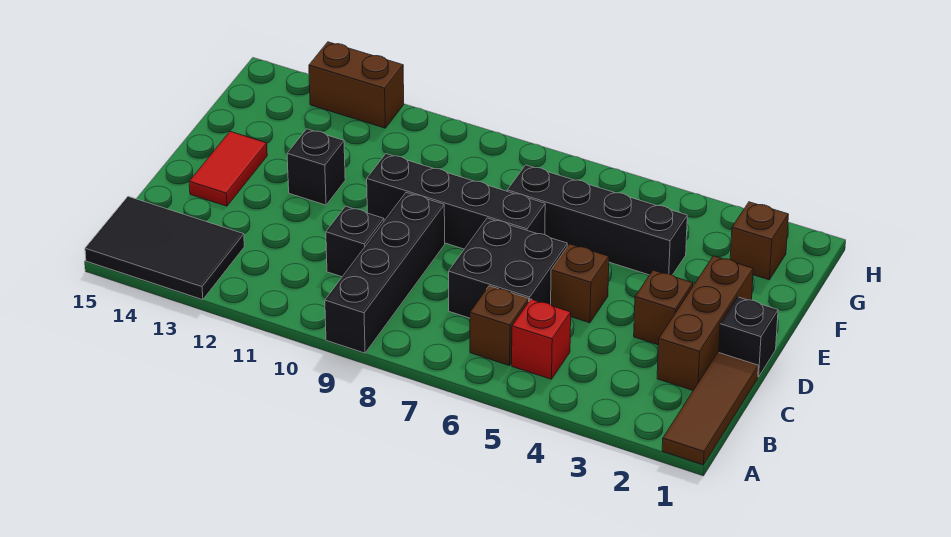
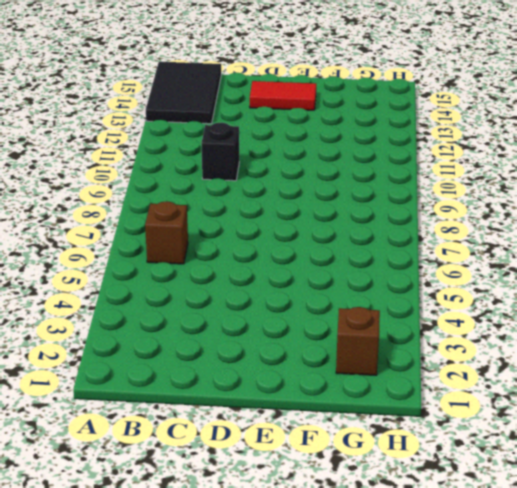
none -> brown 1x3 tile [662,352,758,465]
none -> black 1x4 brick [325,192,445,353]
none -> red 1x1 brick [512,299,571,379]

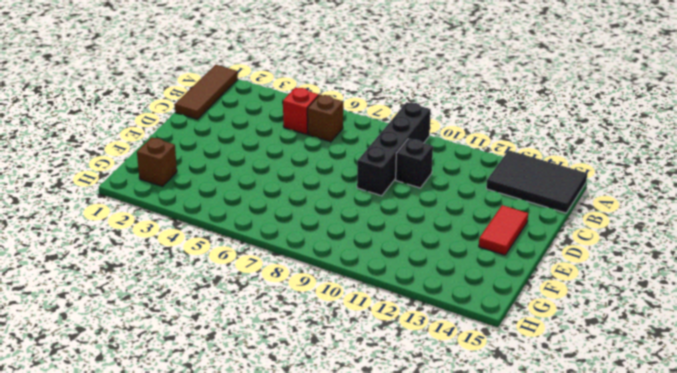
none -> brown 1x3 brick [657,256,753,390]
none -> black 2x2 brick [449,218,567,318]
none -> black 1x1 brick [719,297,778,377]

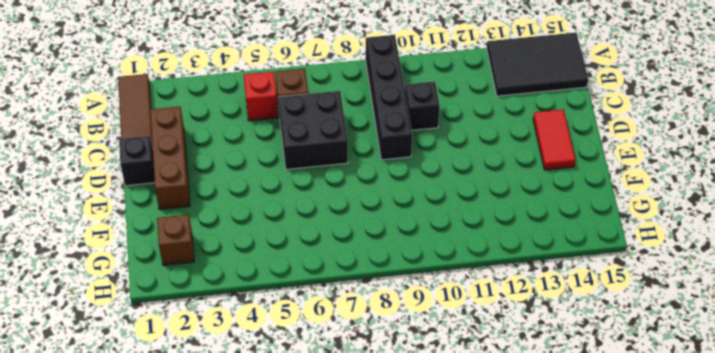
none -> brown 1x1 brick [634,270,693,345]
none -> brown 1x1 brick [551,244,609,323]
none -> black 1x4 brick [367,154,545,249]

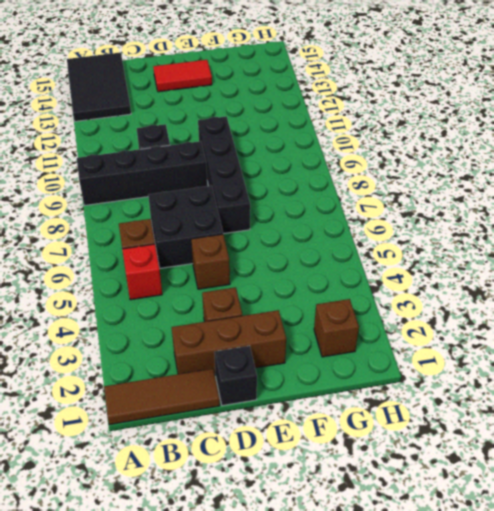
none -> black 1x1 brick [287,129,345,205]
none -> black 1x4 brick [507,165,687,275]
none -> brown 1x2 brick [309,42,404,128]

